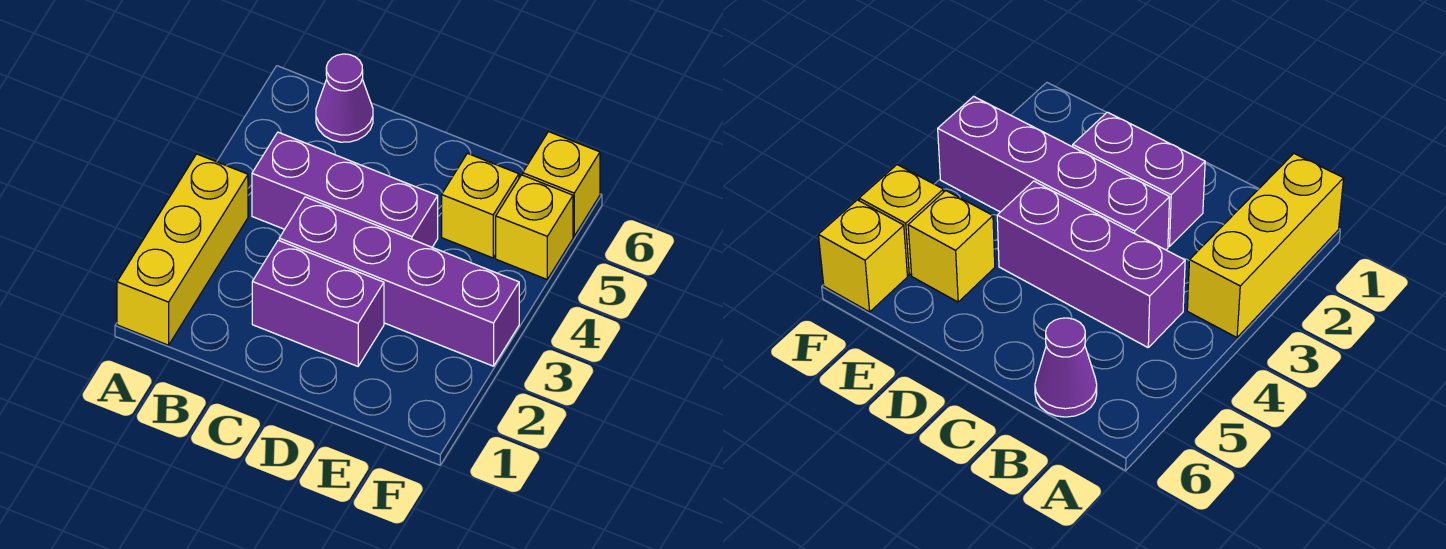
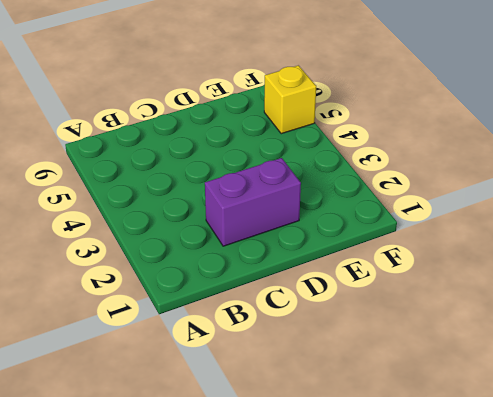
none -> yellow 1x3 brick [117,154,248,345]
none -> purple 1x3 brick [252,132,438,247]

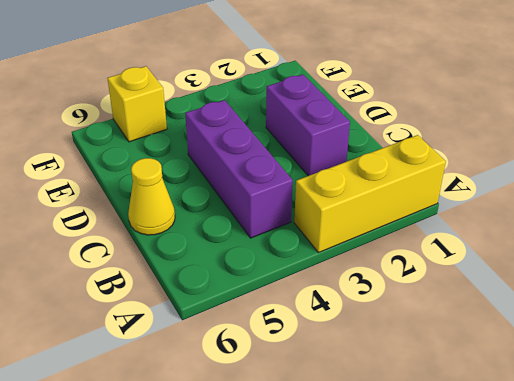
yellow 1x1 cone [128,158,175,235] -> none
none -> purple 1x1 cone [316,54,373,142]
none -> purple 1x4 brick [279,197,519,366]

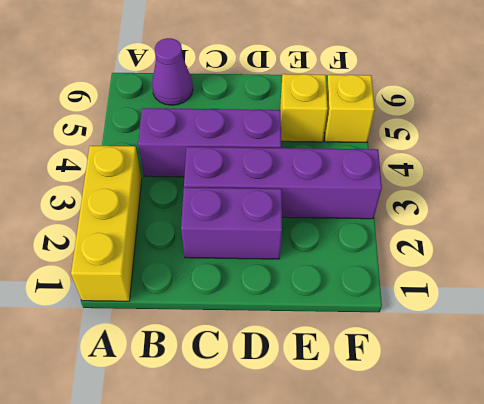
none -> yellow 1x1 brick [523,132,600,236]

